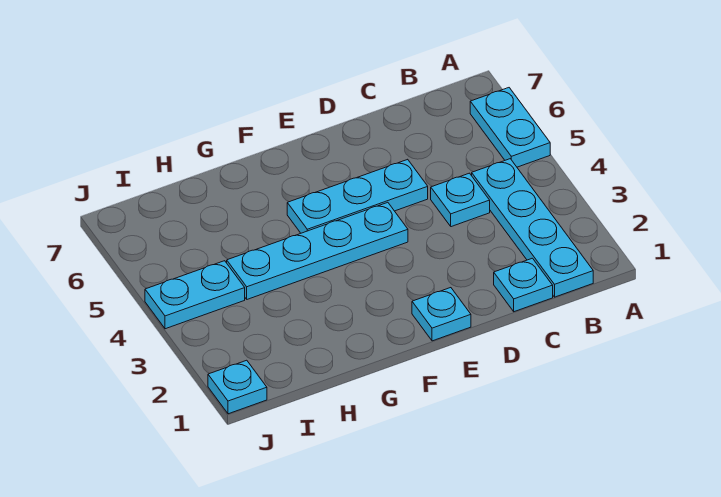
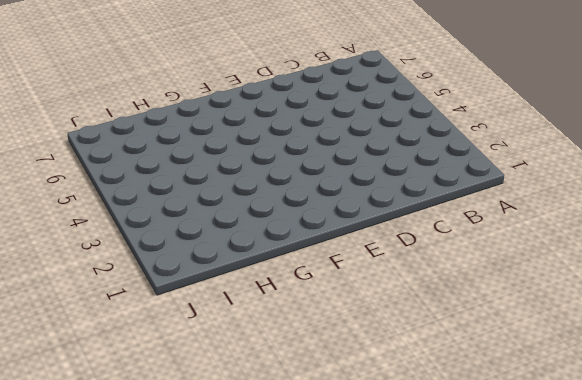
none -> cyan 1x2 plate [470,88,550,167]
none -> cyan 1x4 plate [472,159,593,297]

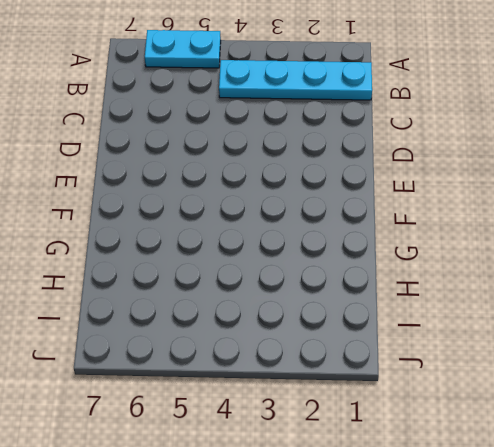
none -> cyan 1x1 plate [494,258,553,312]
none -> cyan 1x1 plate [431,173,490,227]

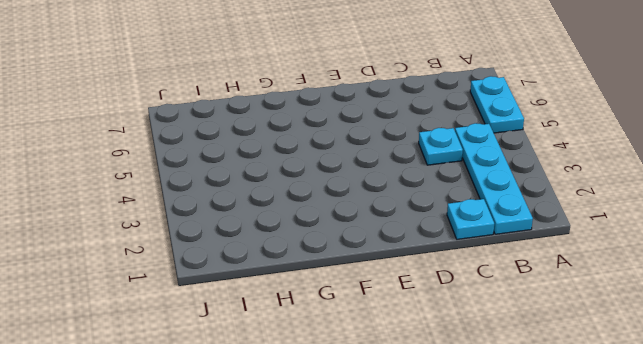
none -> cyan 1x3 plate [287,159,428,233]
none -> cyan 1x1 plate [412,288,471,341]

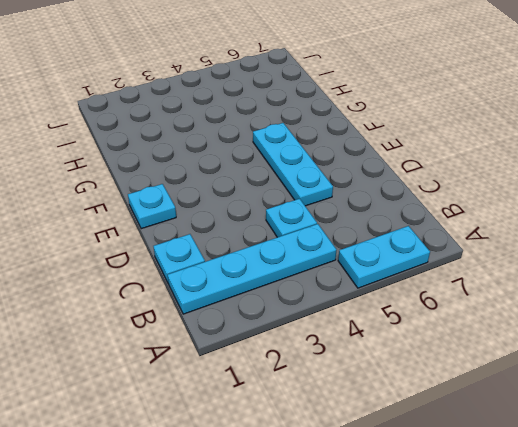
none -> cyan 1x4 plate [227,202,408,299]
none -> cyan 1x2 plate [145,261,245,329]

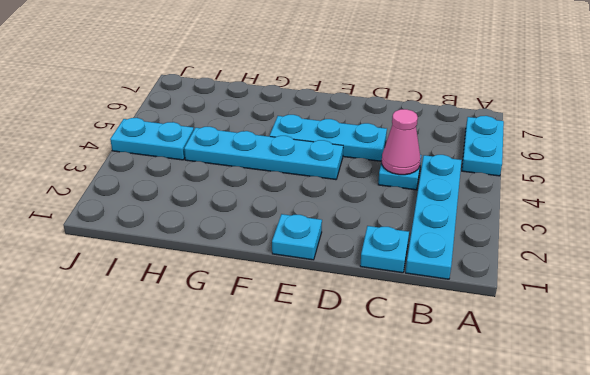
pink 1x1 cone [382,109,421,175] -> none
none -> cyan 1x1 plate [208,360,267,414]

